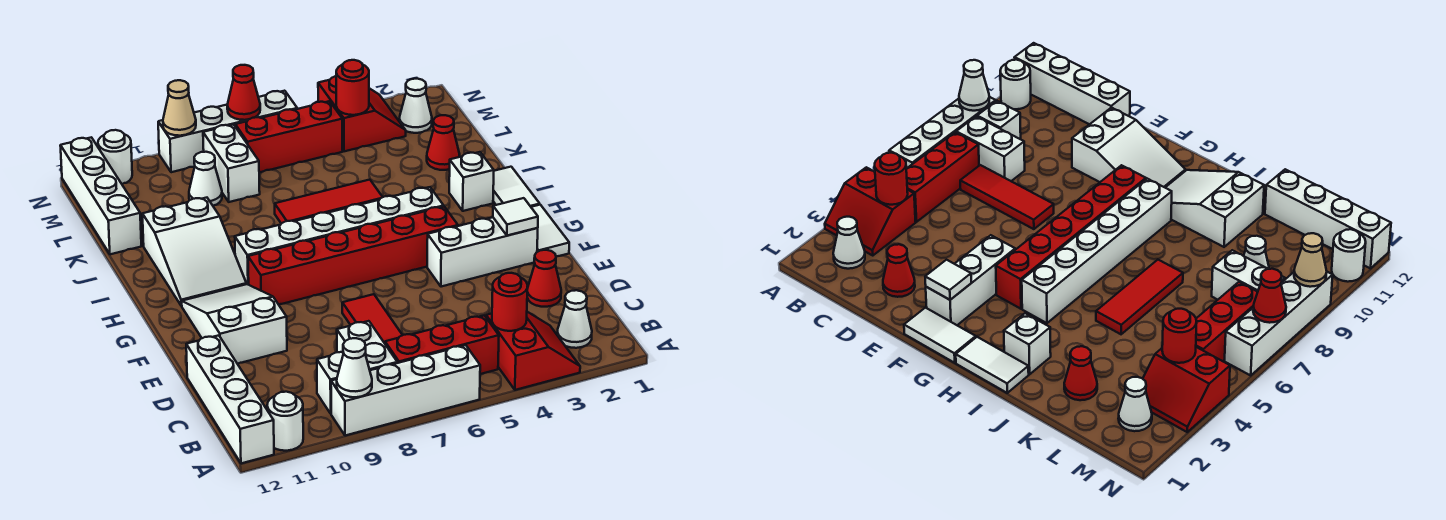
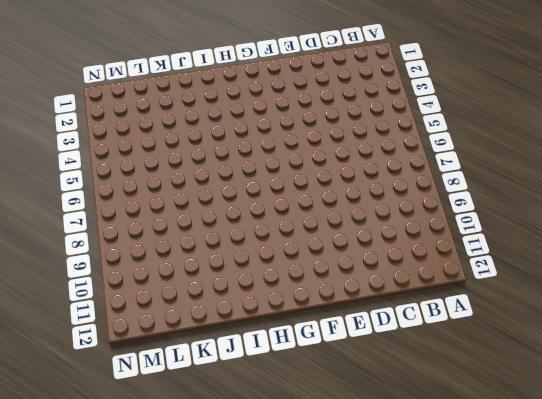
none -> red 2x2 slope [486,312,580,390]
none -> white 1x4 brick [331,345,480,436]
none -> white 1x1 round brick [267,392,303,451]
none -> white 1x4 brick [186,335,274,463]

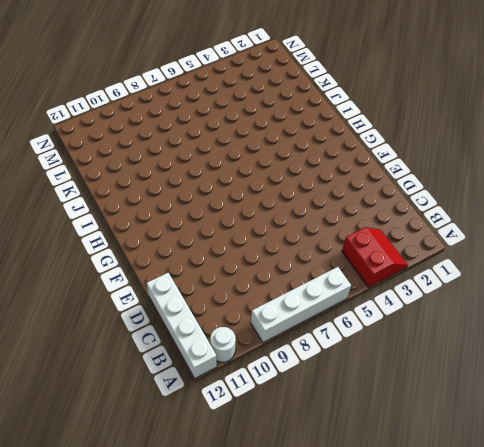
none -> white 1x1 cone [557,290,592,348]
none -> red 1x3 brick [385,315,499,374]
none -> white 1x2 brick [337,321,397,370]
none -> white 1x1 brick [317,352,344,414]

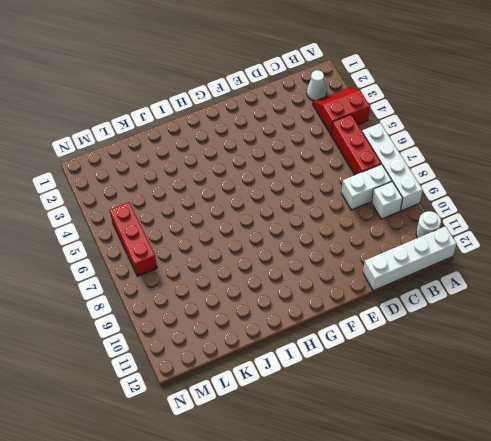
none -> red 1x3 tile [342,294,402,343]
none -> red 1x1 cone [527,250,561,307]
none -> white 2x3 slope [182,284,287,364]
none -> white 1x2 tile [531,205,569,257]

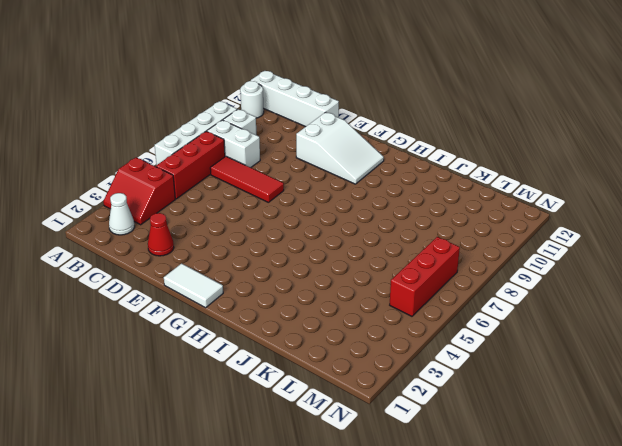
none -> white 1x3 brick [427,217,538,287]
none -> red 1x6 brick [248,207,458,305]
none -> white 1x2 tile [493,167,540,207]
none -> white 1x6 brick [235,187,444,285]

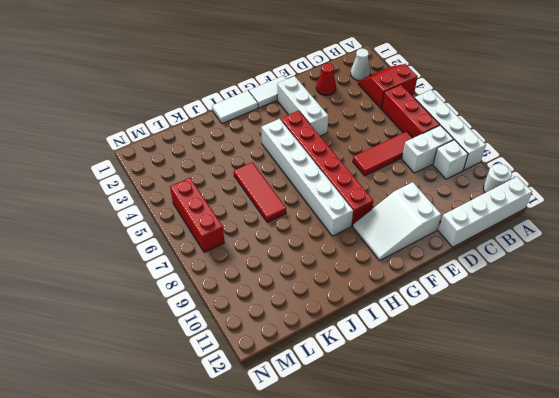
none -> white 2x3 slope [142,198,246,306]
none -> white 1x1 brick [449,152,494,211]
none -> red 1x1 cone [427,115,459,170]
none -> white 1x4 brick [60,137,141,254]

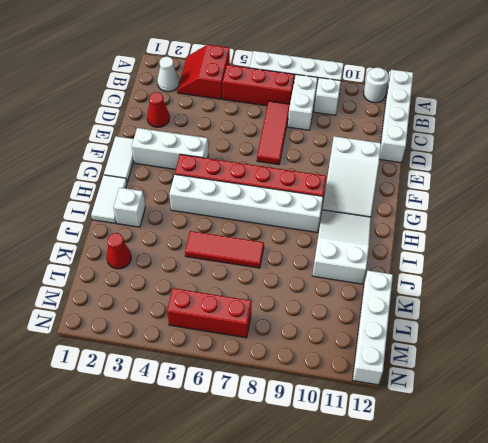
none -> white 1x2 brick [203,125,260,202]
none -> white 1x1 cone [189,152,222,206]
none -> white 1x1 cone [399,79,432,133]
none -> red 2x2 slope [318,76,406,151]

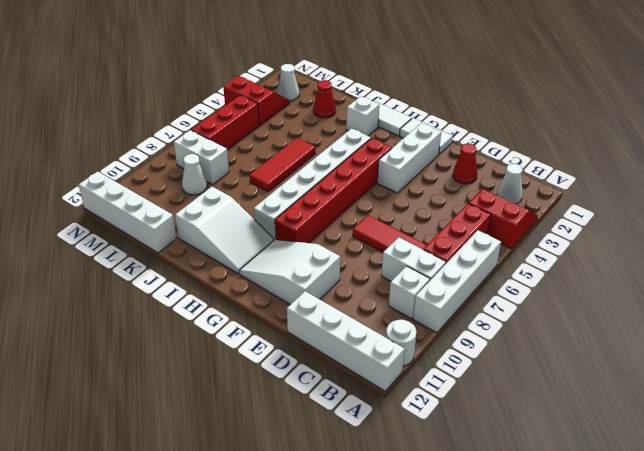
none -> white 1x4 brick [158,91,297,172]
none -> white 1x1 round brick [98,130,132,184]
none -> white 1x1 cone [337,338,372,397]
none -> red 1x1 round brick [492,273,528,331]

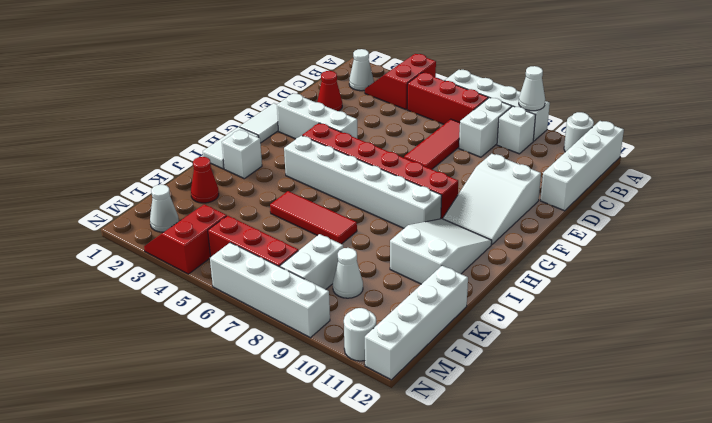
none -> red 1x1 round brick [492,273,528,331]
none -> white 1x1 tile [493,198,538,236]
none -> red 1x1 round brick [336,60,369,115]
none -> red 1x1 cone [227,65,260,120]

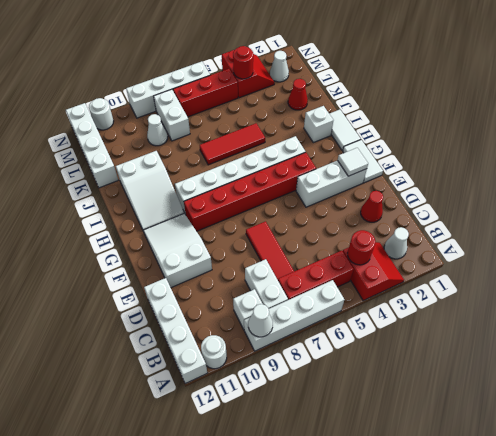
none -> red 1x1 cone [227,65,260,120]
none -> tan 1x1 cone [163,80,196,136]

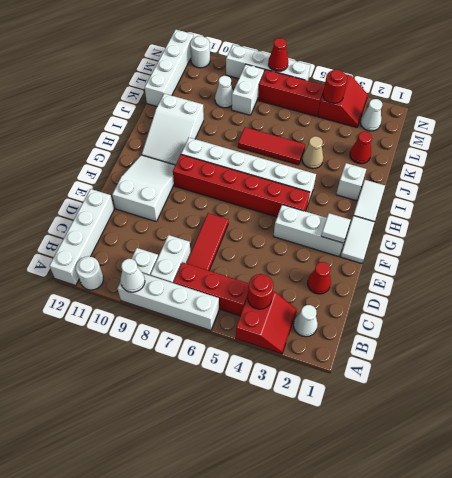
tan 1x1 cone [302,136,323,169] -> tan 1x1 cone moved to [163,80,196,136]

